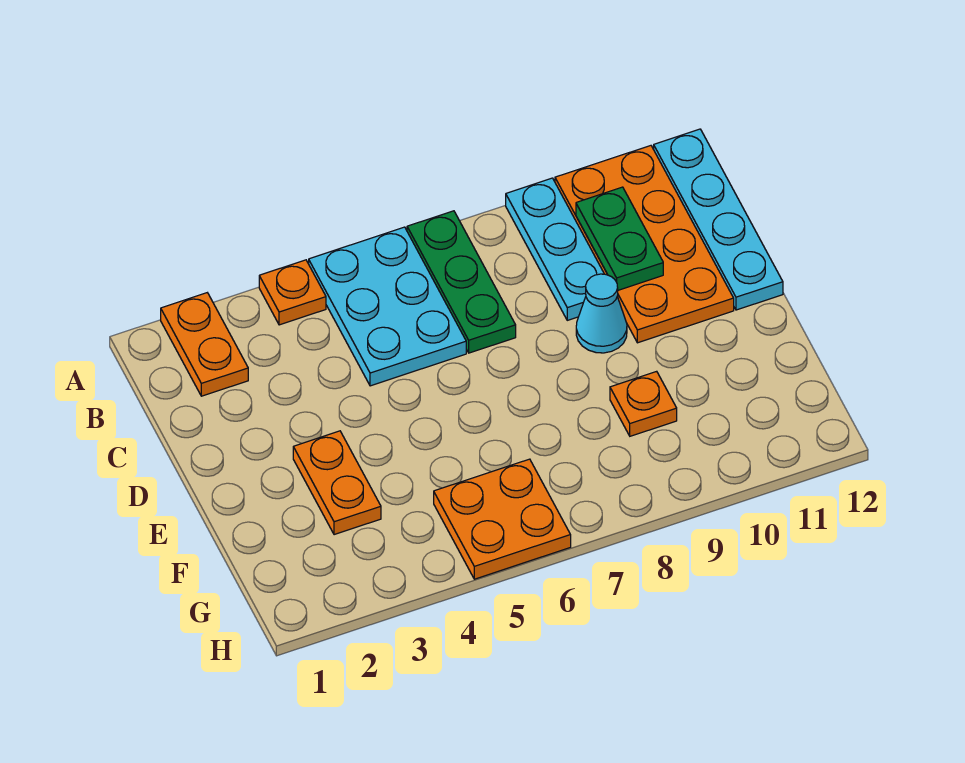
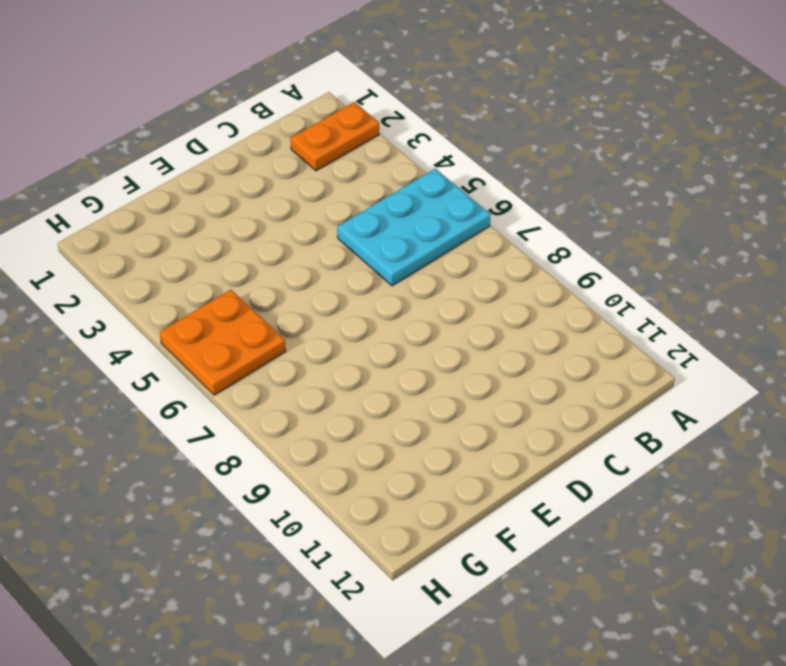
none -> orange 1x1 plate [259,260,326,325]
none -> green 1x3 plate [407,211,516,353]
none -> cyan 1x3 plate [506,178,604,320]

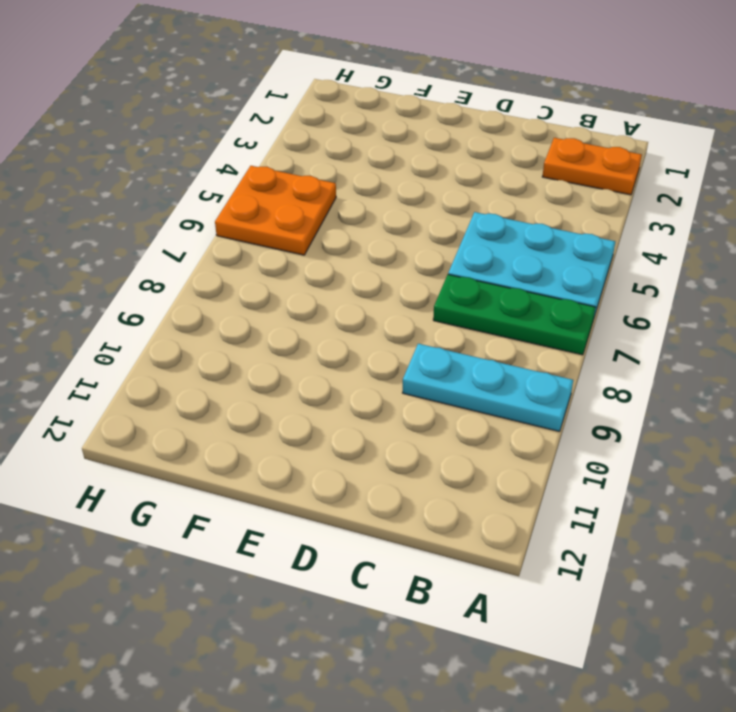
none -> orange 1x1 plate [259,260,326,325]
none -> orange 2x4 plate [555,146,734,343]
none -> cyan 1x4 plate [654,129,783,310]

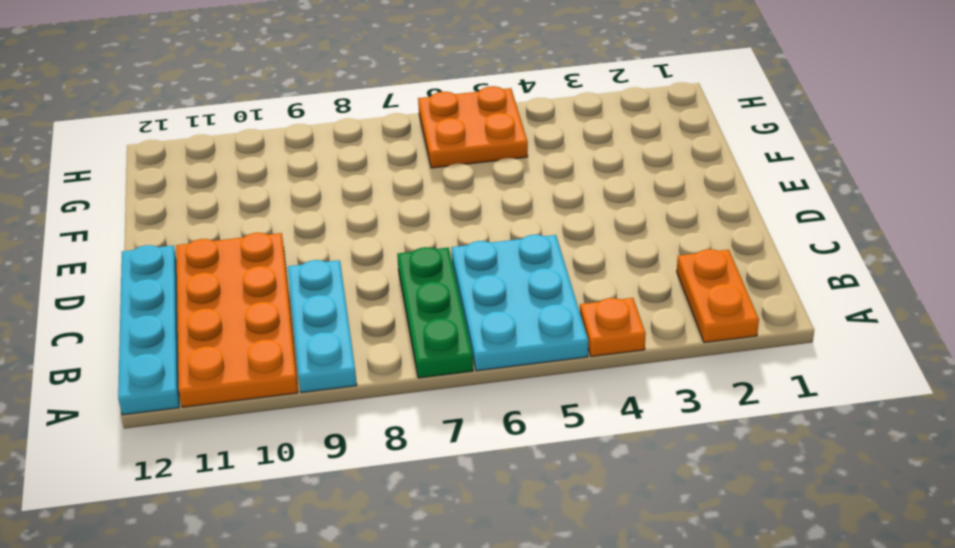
none -> cyan 1x1 cone [576,274,627,353]
none -> orange 1x2 plate [293,431,381,535]
none -> orange 1x1 plate [610,371,677,436]

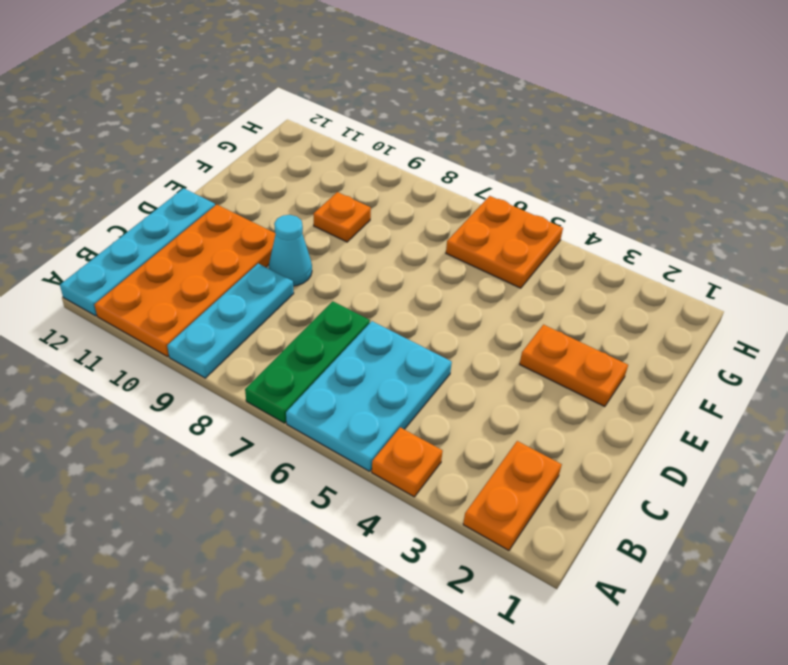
orange 1x2 plate [520,325,628,407] -> orange 1x2 plate turned to [293,431,381,535]
none -> green 1x2 plate [576,187,663,290]

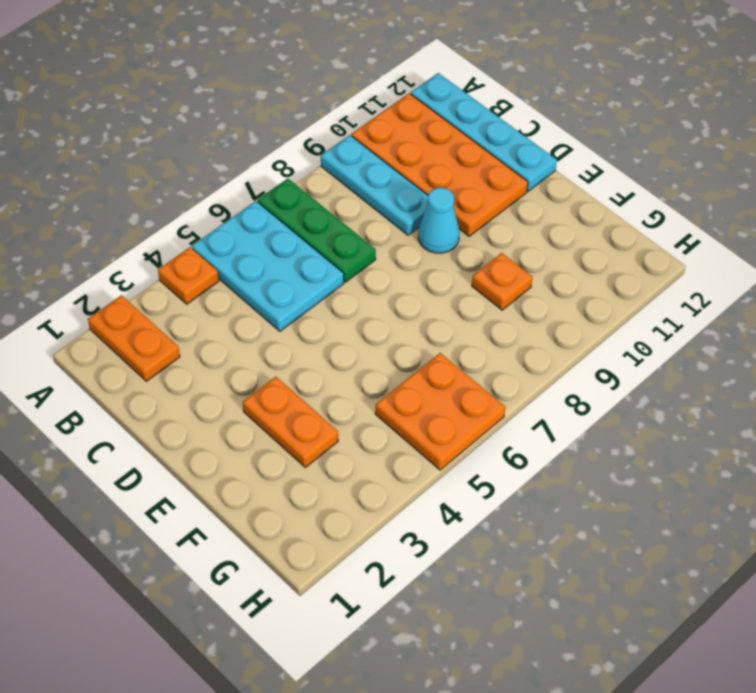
none -> green 1x2 plate [576,187,663,290]

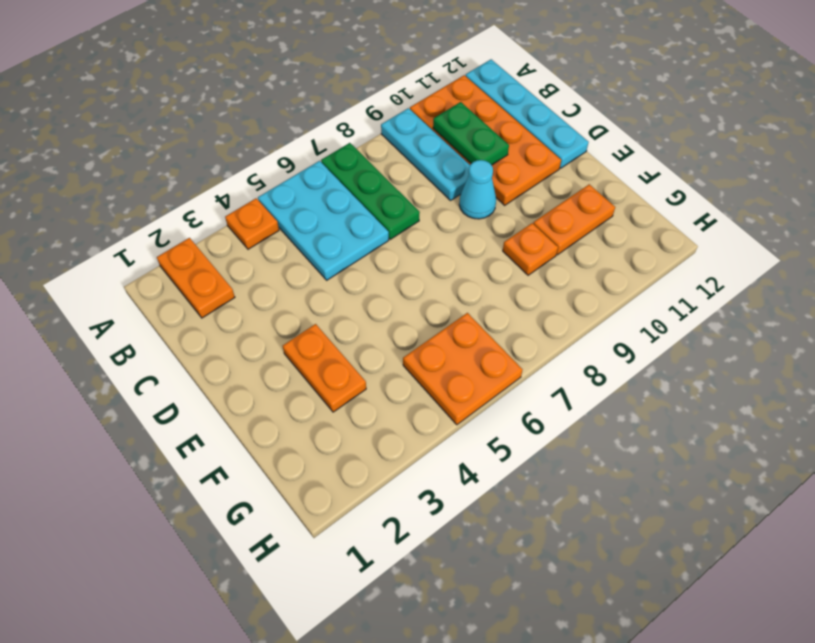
orange 1x2 plate [533,184,615,255] -> none

